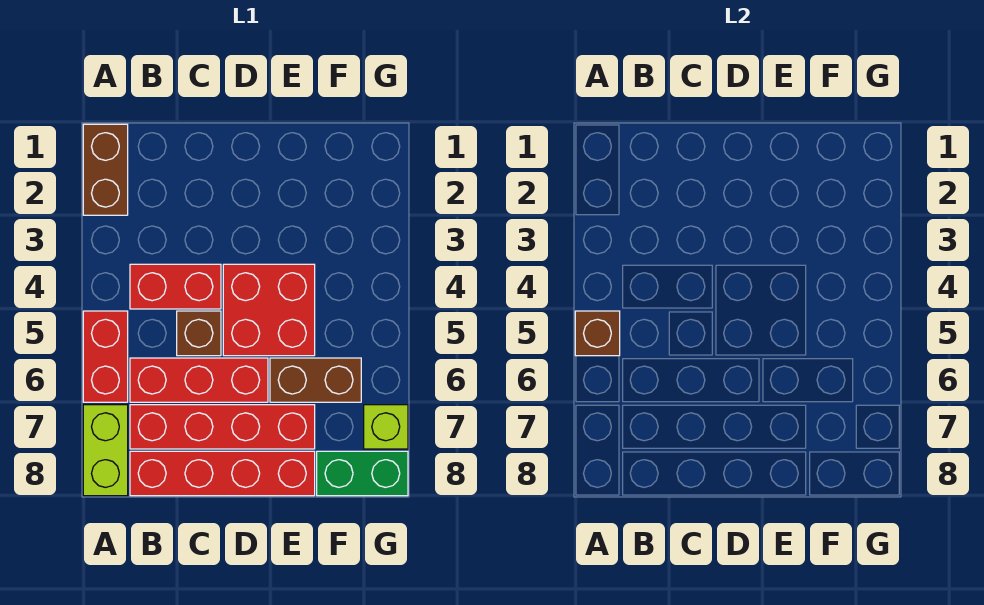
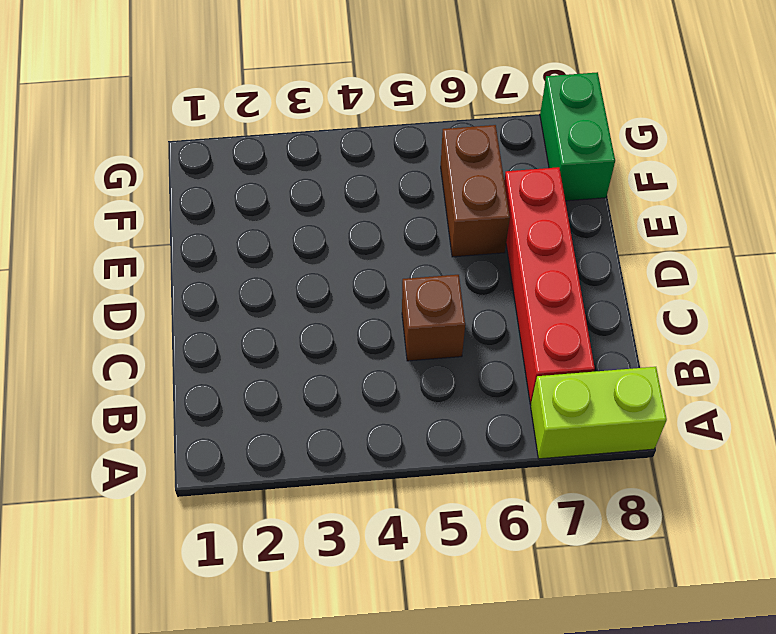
none -> brown 1x2 brick [83,124,128,215]
none -> red 1x2 brick [83,311,128,402]
none -> red 1x2 brick [130,264,221,309]

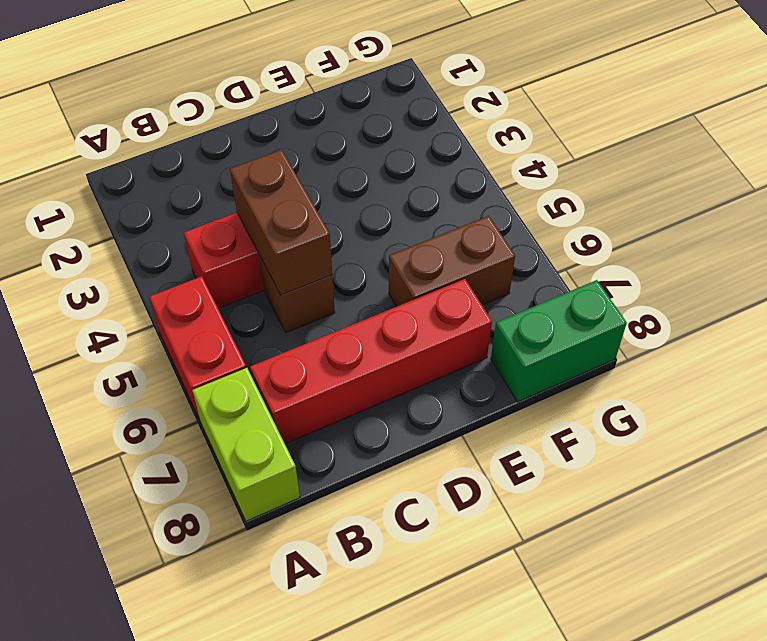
brown 1x2 brick [230,150,332,295] -> brown 1x2 brick moved to [83,124,128,215]
none -> red 1x3 brick [130,358,268,402]
none -> red 1x4 brick [130,451,315,496]
none -> red 2x2 brick [223,264,315,356]

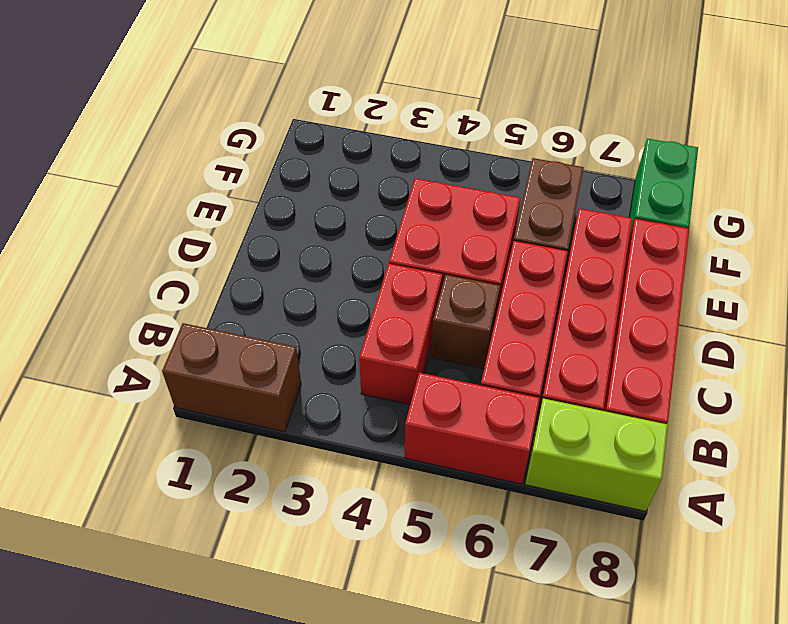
none -> lime 1x1 brick [364,405,408,449]
none -> brown 1x1 brick [575,311,620,356]

